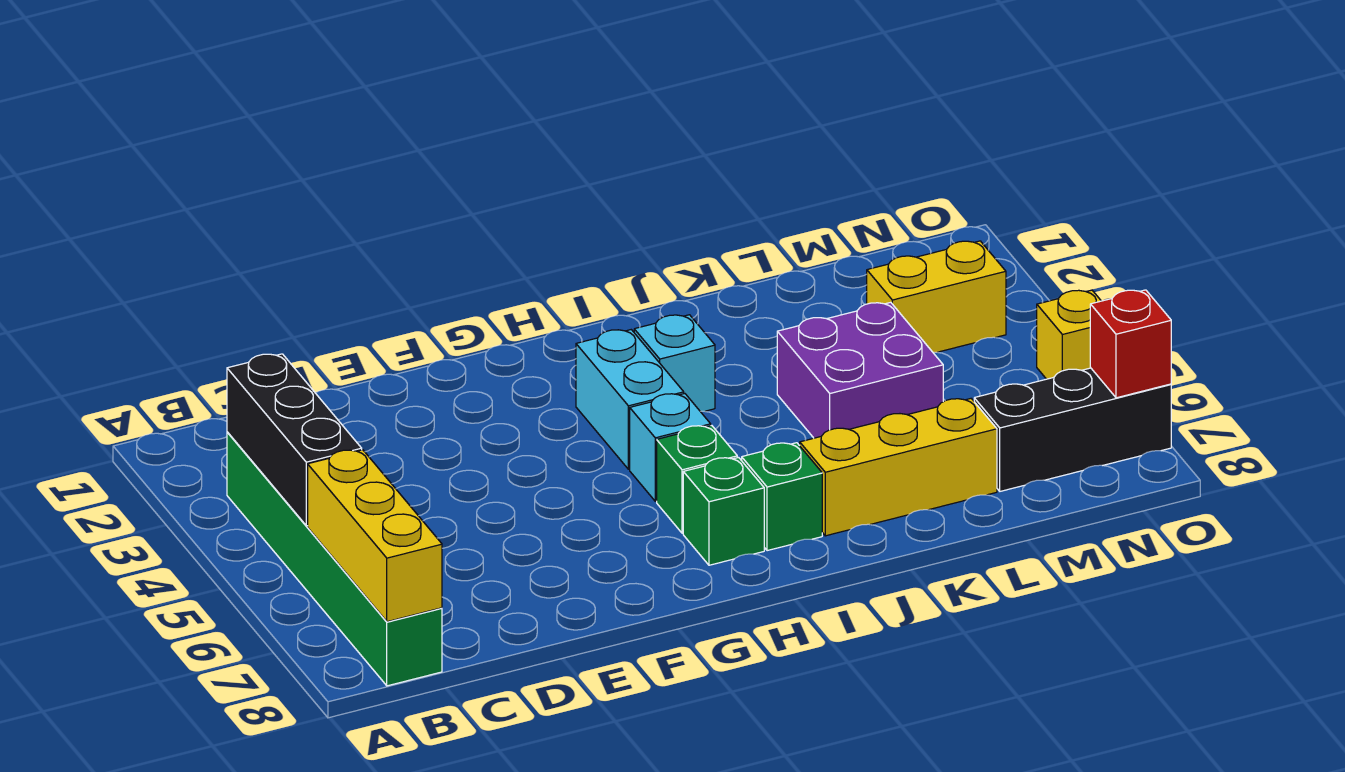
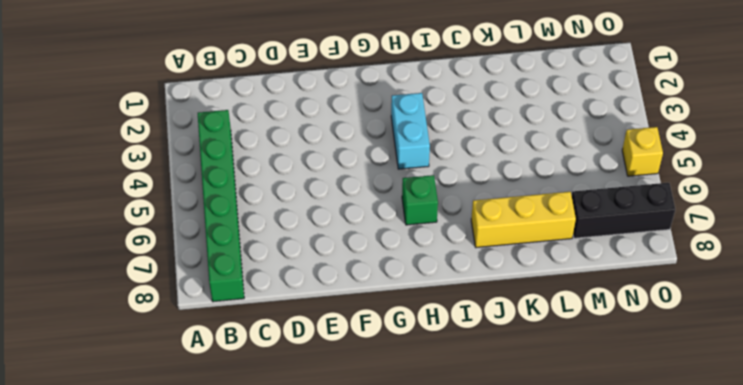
none -> cyan 1x1 brick [630,394,711,501]
none -> green 1x1 brick [683,458,764,565]
none -> cyan 1x1 brick [634,315,715,411]

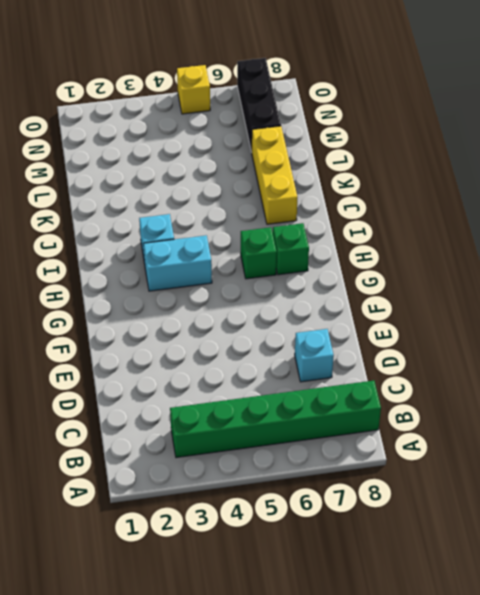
cyan 1x1 brick [295,329,334,382] -> cyan 1x1 brick moved to [630,394,711,501]
none -> green 1x1 brick [742,443,822,551]
none -> purple 2x2 brick [777,302,943,438]
none -> yellow 1x2 brick [867,241,1006,352]

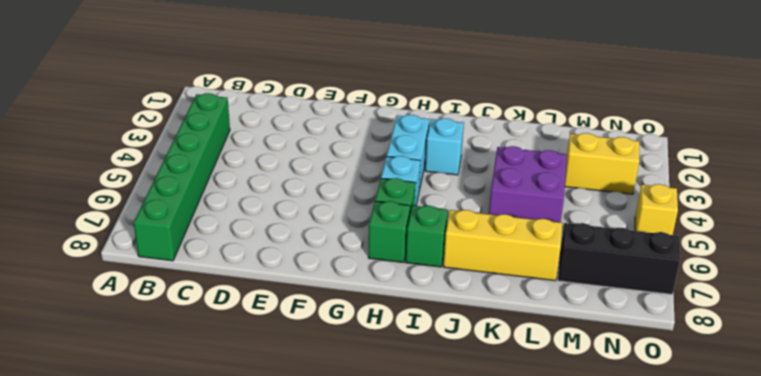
none -> black 1x3 brick [227,354,362,526]
none -> yellow 1x3 brick [308,450,442,622]
none -> red 1x1 brick [1090,290,1171,398]

